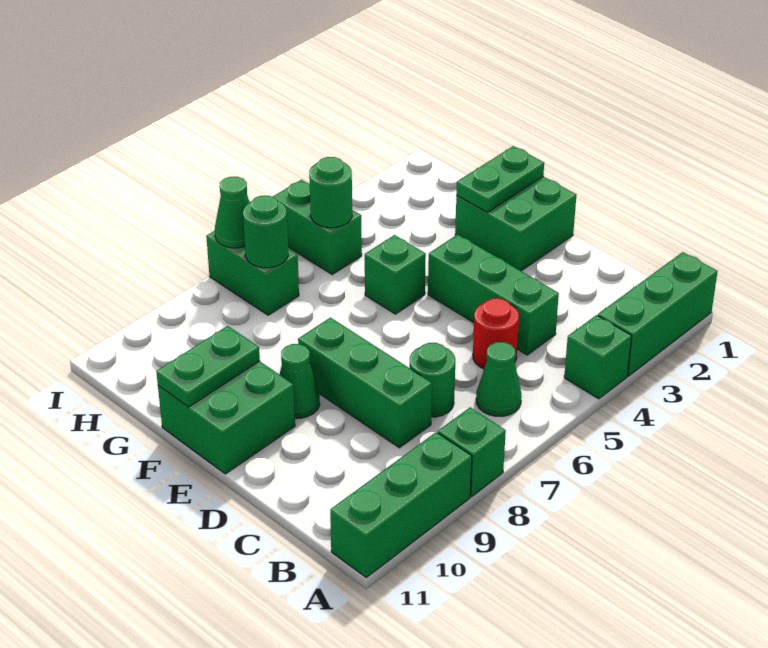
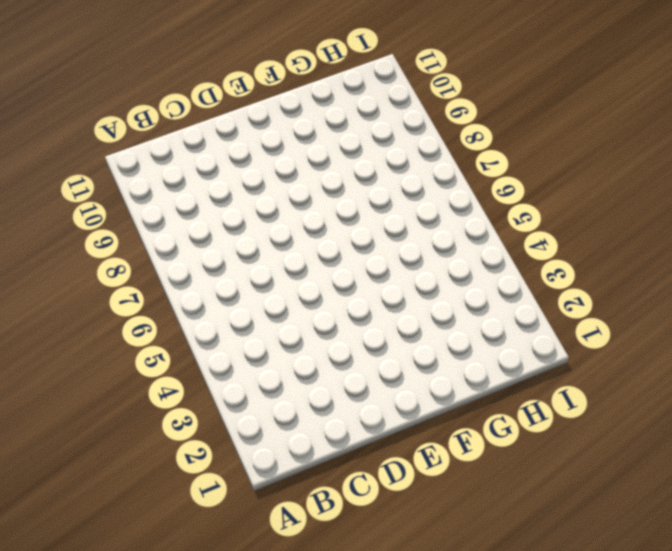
none -> green 1x3 brick [598,252,718,376]
none -> green 1x1 brick [564,315,632,399]
none -> green 1x1 brick [438,407,506,496]

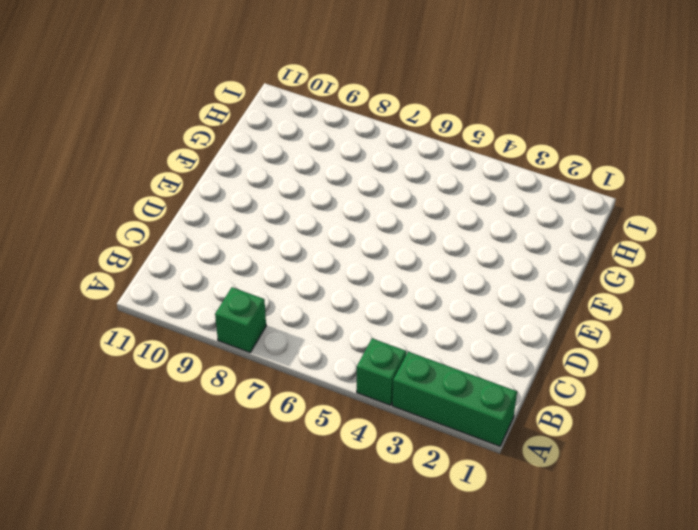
none -> green 1x3 brick [330,432,472,577]
none -> green 1x1 cone [476,342,522,416]
none -> green 1x3 brick [428,234,559,355]

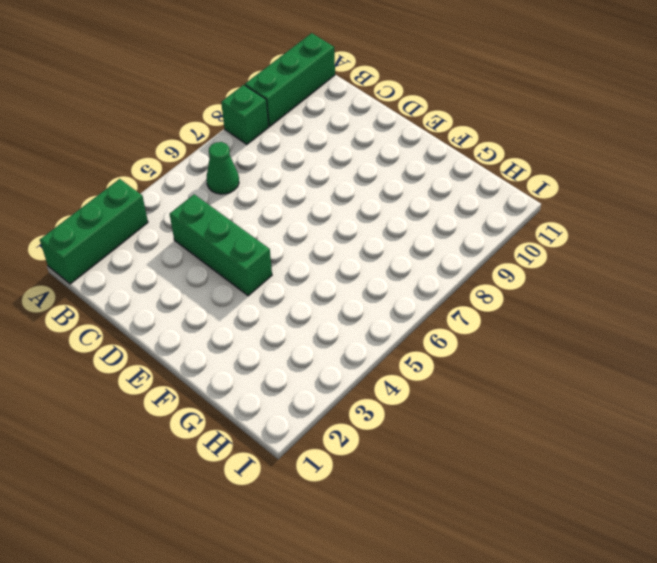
none -> green 1x1 brick [564,315,632,399]
none -> red 1x1 round brick [473,298,519,369]
none -> green 1x1 round brick [410,343,455,417]

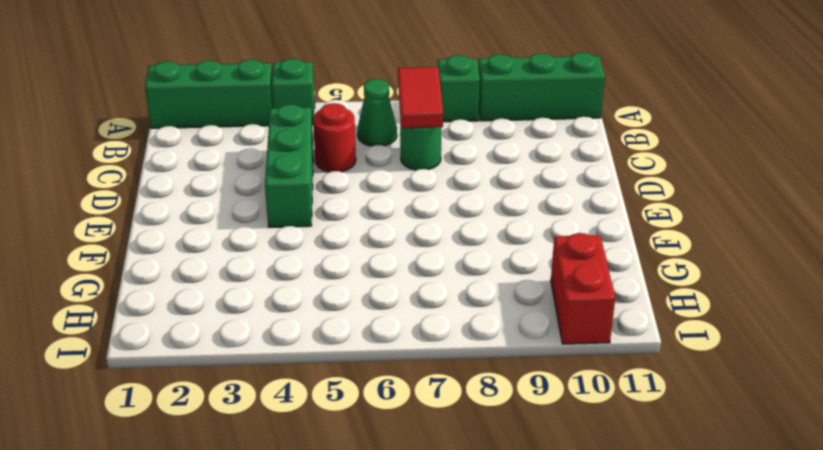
red 1x2 tile [398,67,443,128] -> none
red 1x2 brick [551,233,615,344] -> none
none -> green 1x3 brick [298,318,432,448]
none -> green 2x2 brick [455,177,576,271]
none -> green 1x1 cone [279,344,320,418]

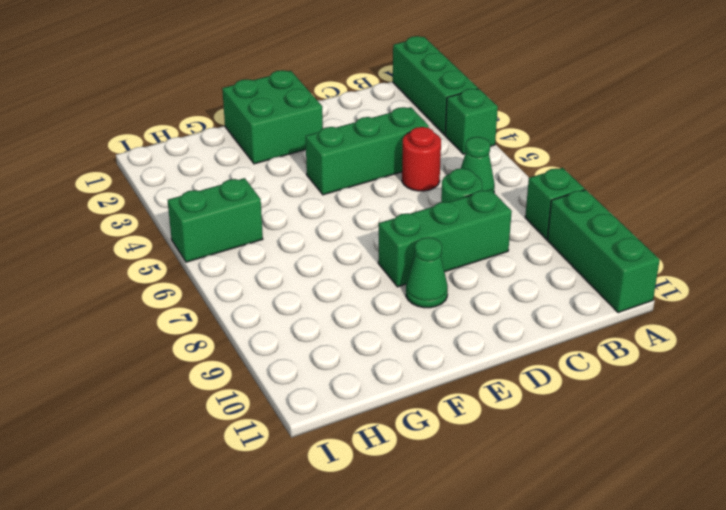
none -> green 2x2 brick [158,361,295,474]
none -> green 1x1 brick [365,235,426,314]
none -> green 1x2 brick [206,231,299,315]

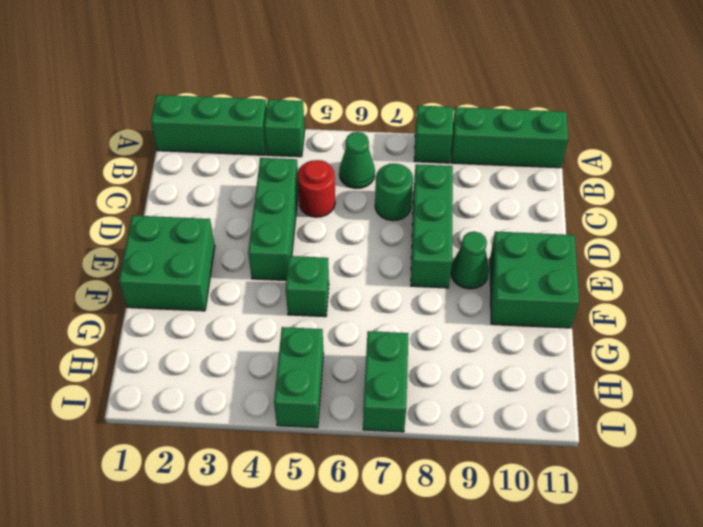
none -> green 1x2 plate [456,146,544,212]
none -> green 1x2 plate [156,326,260,407]
none -> green 1x1 round brick [309,157,352,228]

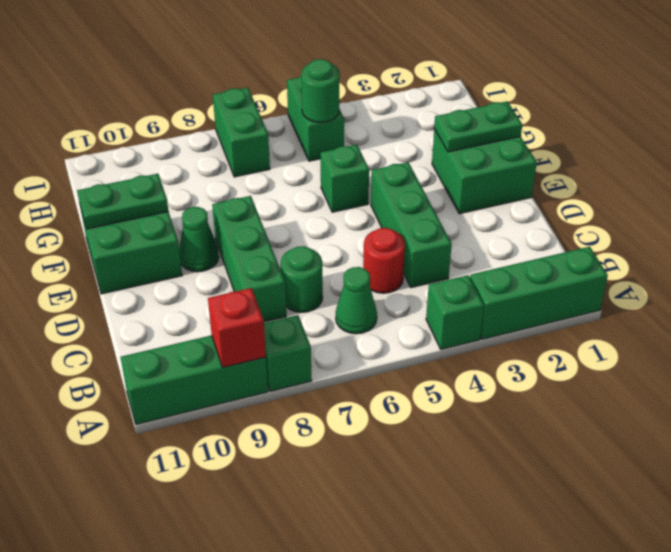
red 1x1 brick [208,288,266,367] -> none
none -> green 1x1 round brick [243,196,288,268]
none -> green 1x1 cone [215,177,250,248]

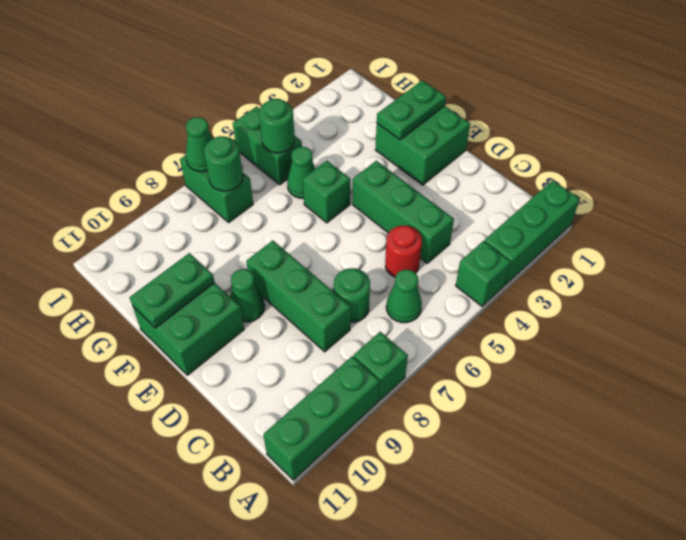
green 1x1 cone [287,147,315,198] -> none

